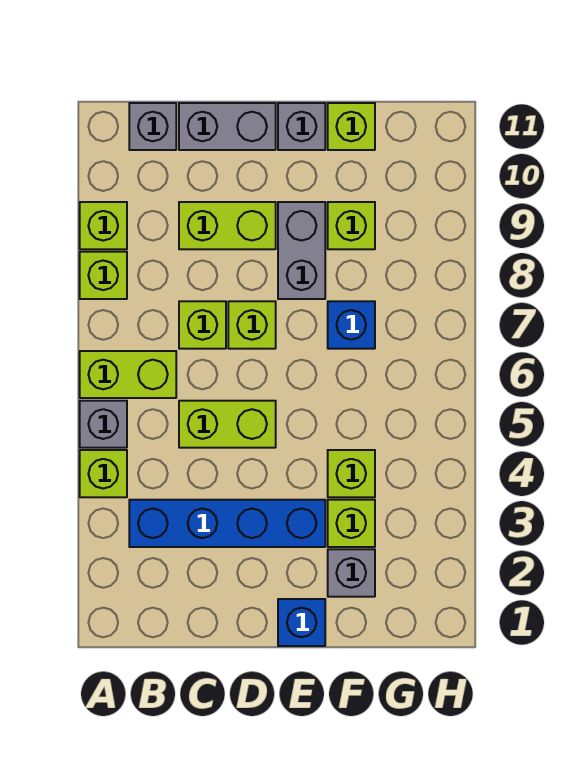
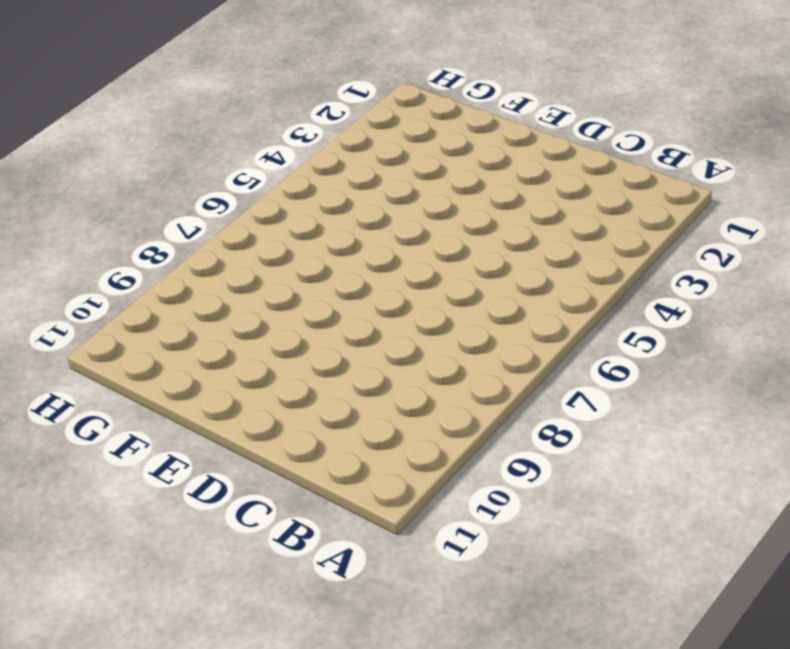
none -> lime 1x1 brick [80,450,127,497]
none -> grey 1x1 brick [80,401,127,448]
none -> lime 1x2 brick [80,351,176,398]

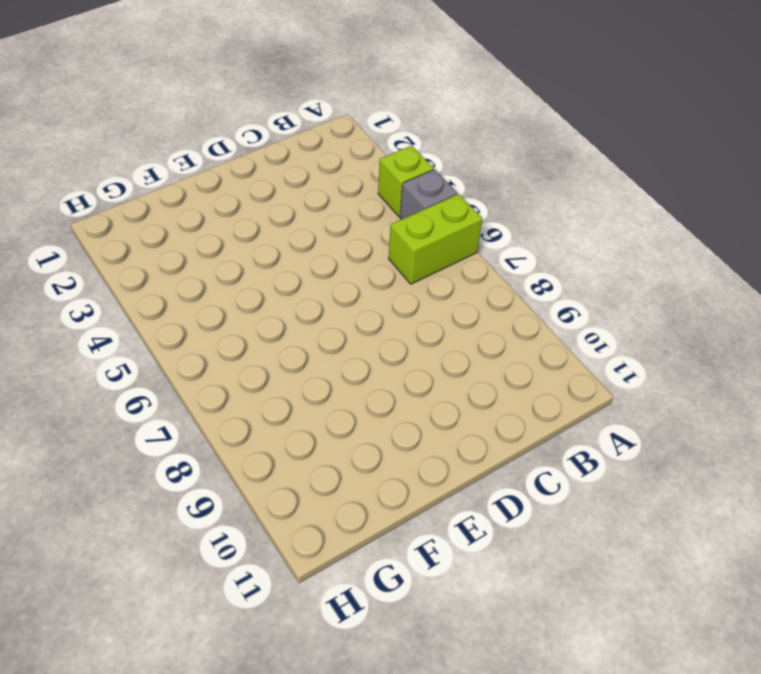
none -> lime 1x1 brick [80,252,127,299]
none -> lime 1x1 brick [80,202,127,249]
none -> blue 1x4 brick [129,500,325,547]

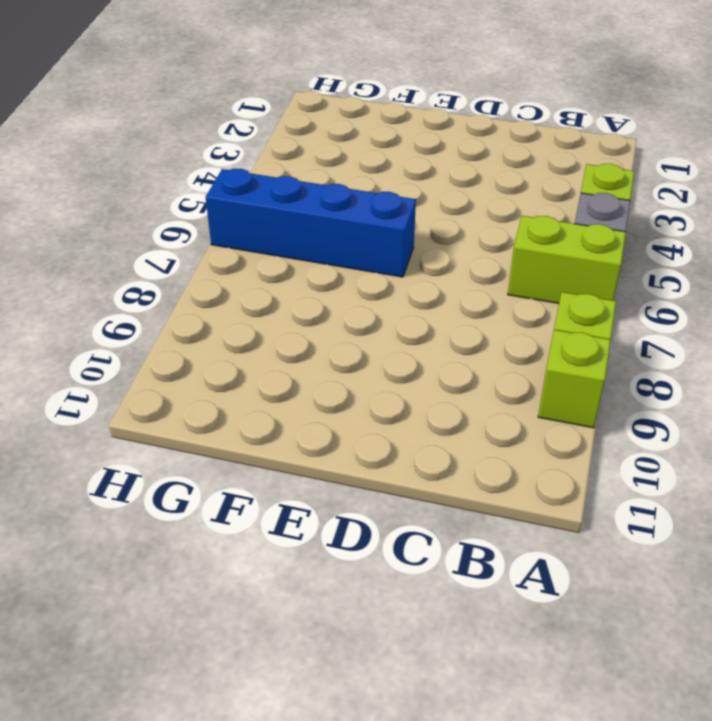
blue 1x4 brick [206,169,416,277] -> blue 1x4 brick moved to [129,500,325,547]
none -> grey 1x1 brick [129,103,176,150]
none -> lime 1x2 brick [179,401,276,448]
none -> lime 1x1 brick [179,301,226,349]

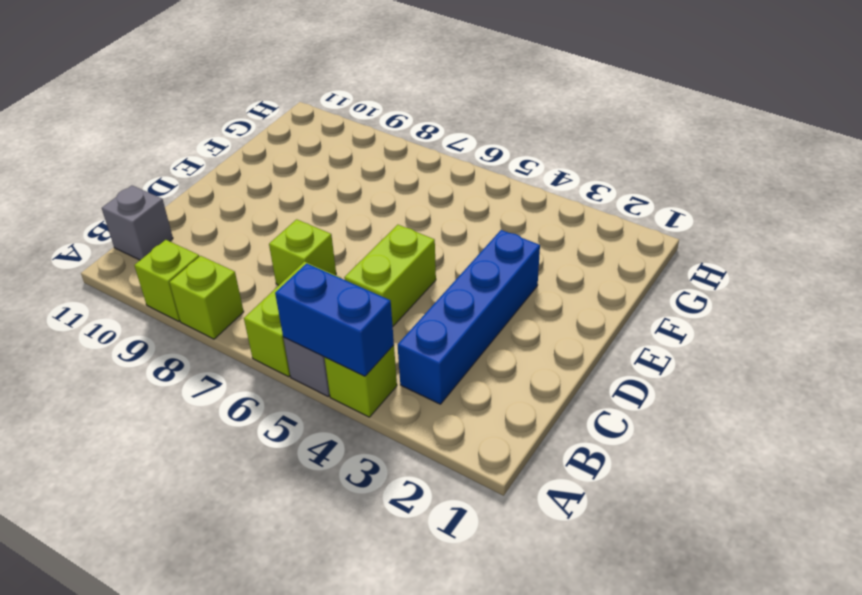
blue 1x2 brick [275,263,394,376] -> none
none -> lime 1x2 brick [179,202,276,249]
none -> grey 1x2 brick [179,103,276,150]
none -> lime 1x1 brick [228,301,276,349]

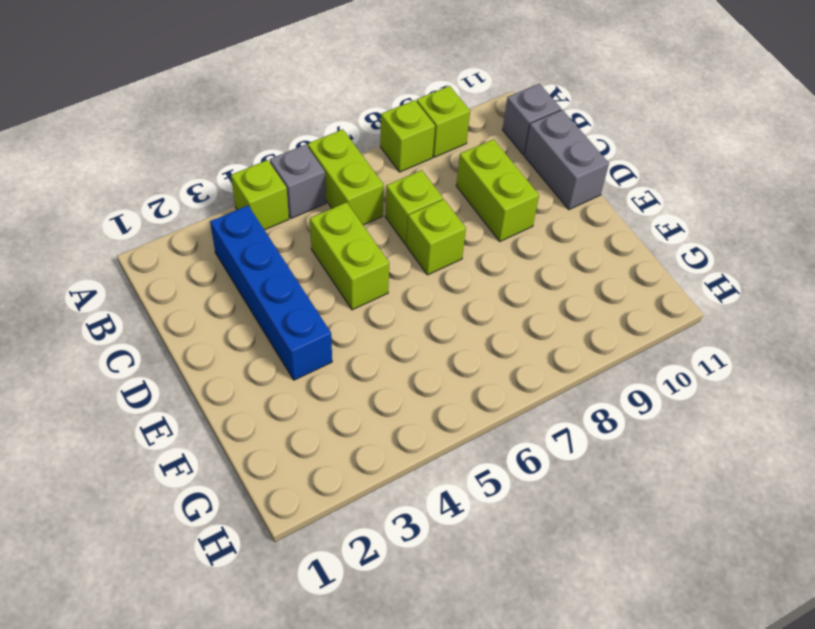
none -> blue 1x1 brick [278,599,325,646]
none -> grey 1x2 brick [278,202,325,299]
none -> grey 1x1 brick [278,103,325,150]

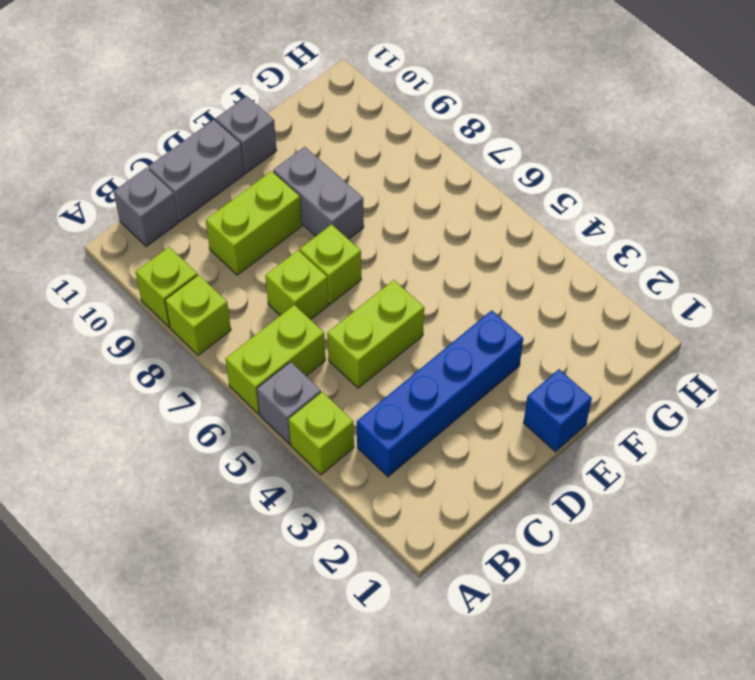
none -> grey 1x1 brick [328,549,375,597]
none -> lime 1x1 brick [328,500,375,547]
none -> lime 1x1 brick [328,450,375,497]

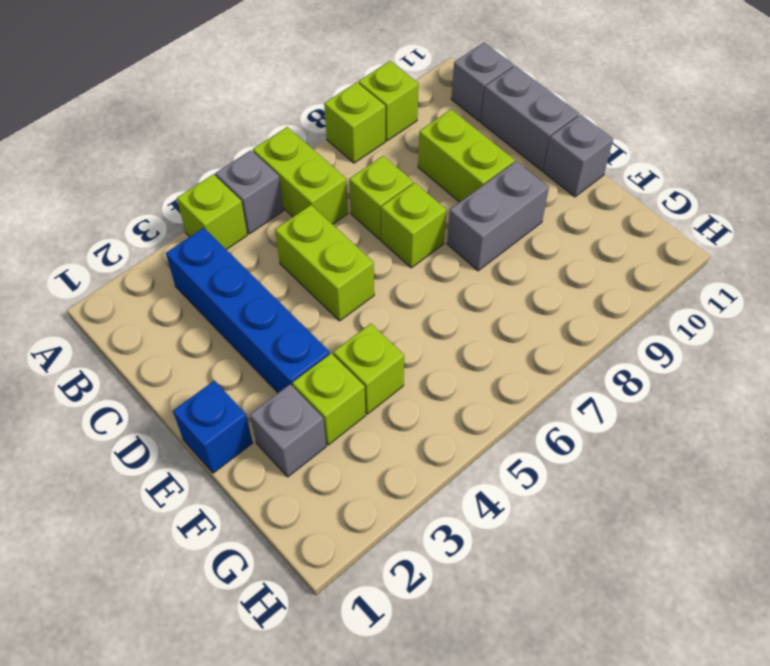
none -> blue 1x1 brick [328,301,375,349]
none -> lime 1x1 brick [328,202,375,249]
none -> lime 1x1 brick [328,103,375,150]

